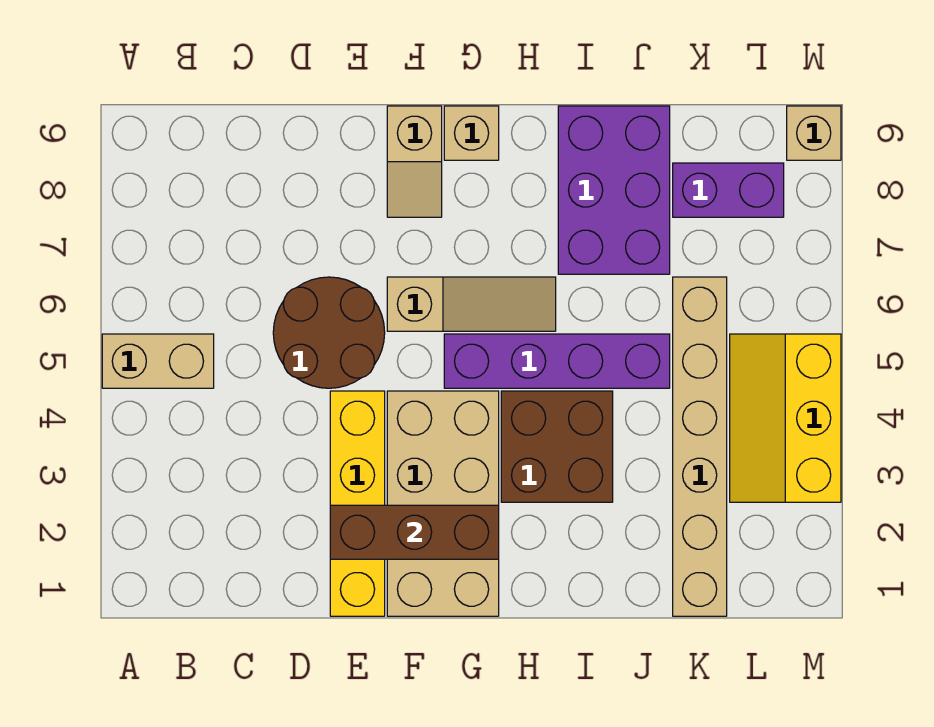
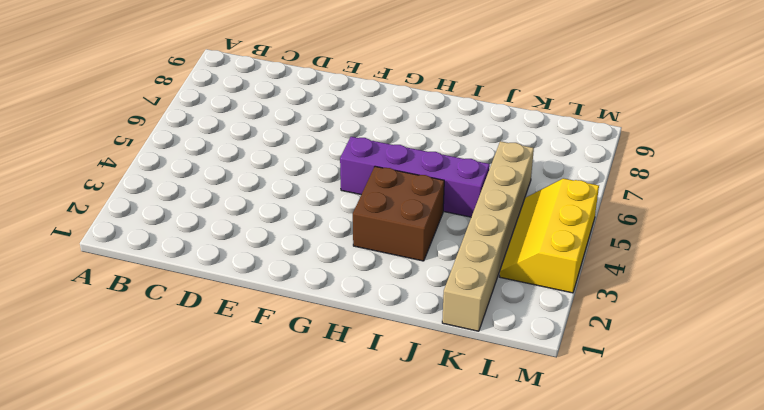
none -> tan 1x2 brick [102,334,214,388]
none -> brown 2x2 round brick [273,277,385,388]
none -> yellow 1x4 brick [330,391,385,616]

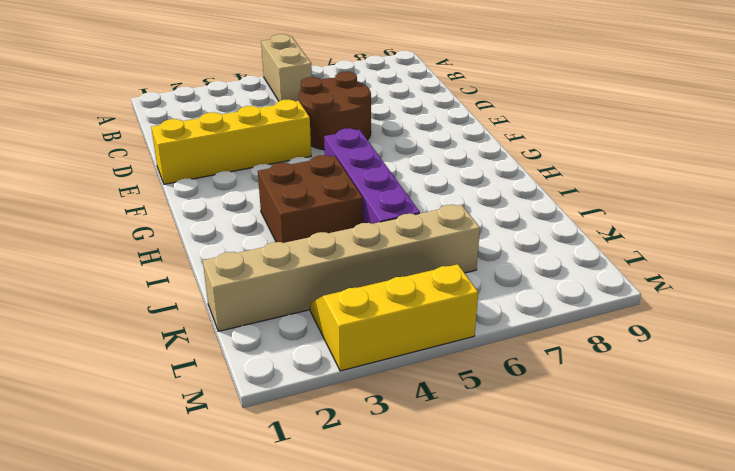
none -> tan 2x4 brick [387,391,499,616]
none -> tan 1x3 slope [387,277,556,331]
none -> tan 1x2 slope [387,106,442,217]

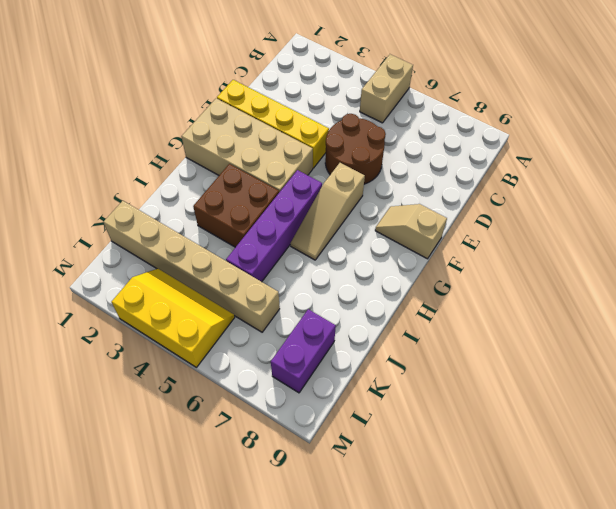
none -> tan 1x1 brick [444,106,499,160]
none -> purple 2x3 brick [558,106,670,274]
none -> tan 1x1 brick [787,106,841,160]

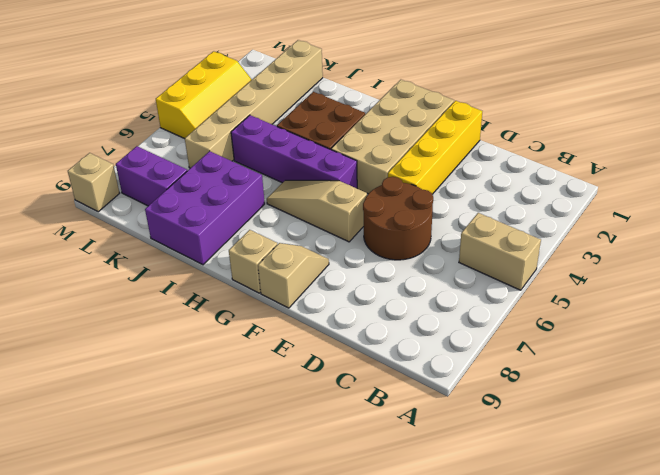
none -> brown 1x3 brick [330,505,499,559]

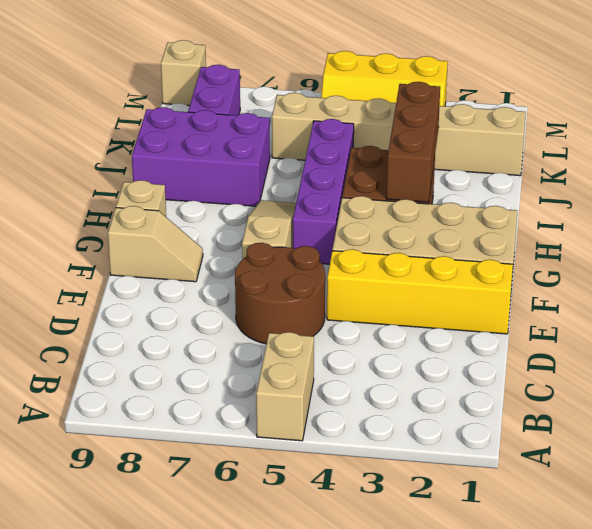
brown 1x3 brick [386,82,440,202] -> brown 1x3 brick moved to [330,505,499,559]

